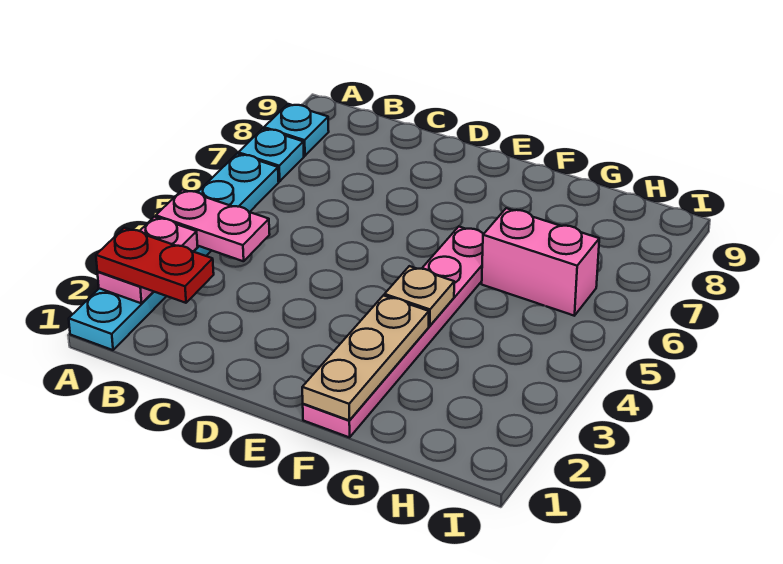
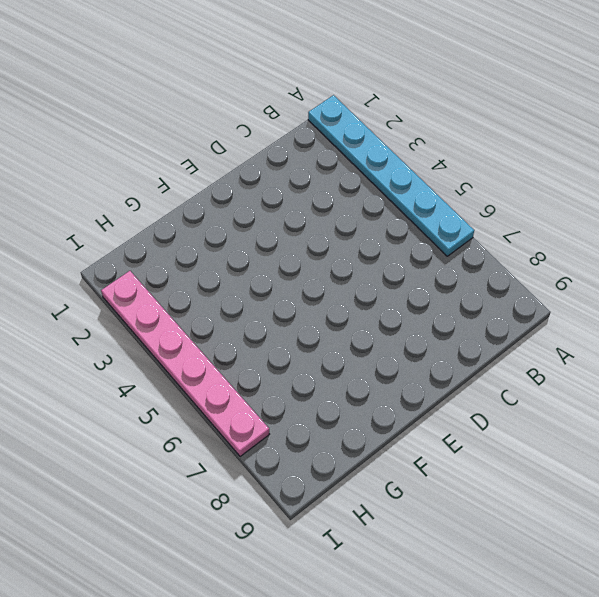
pink 1x6 plate [101,271,270,457] -> pink 1x6 plate moved to [303,227,483,437]
none -> cyan 1x1 plate [238,129,304,181]
none -> cyan 1x1 plate [264,104,329,156]

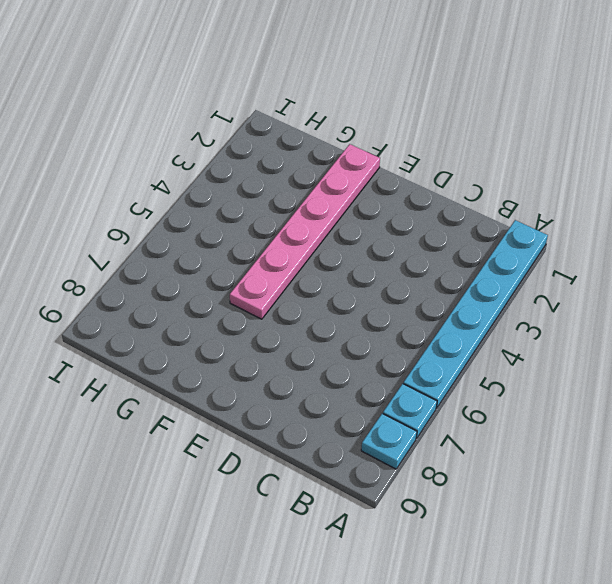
none -> pink 1x2 brick [482,208,599,316]
none -> pink 1x2 plate [97,217,198,303]

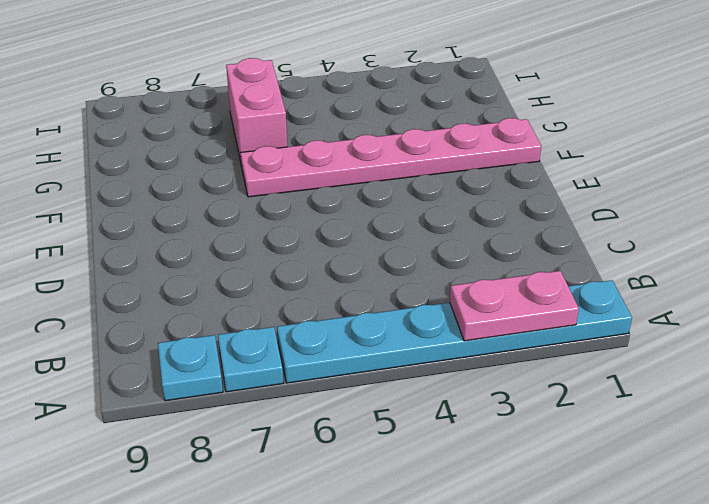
none -> pink 1x2 plate [156,190,270,261]
none -> tan 1x3 plate [302,295,429,421]

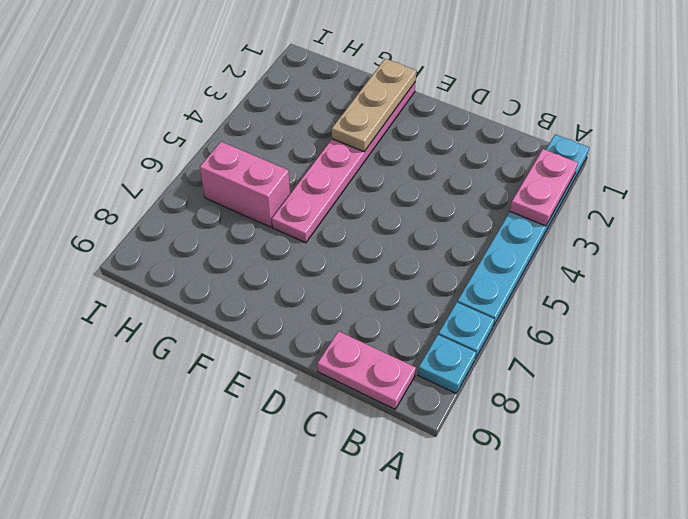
pink 1x2 plate [317,331,416,409] -> pink 1x2 plate moved to [156,190,270,261]
none -> tan 1x1 plate [385,266,454,326]
none -> red 1x2 plate [96,228,214,303]

